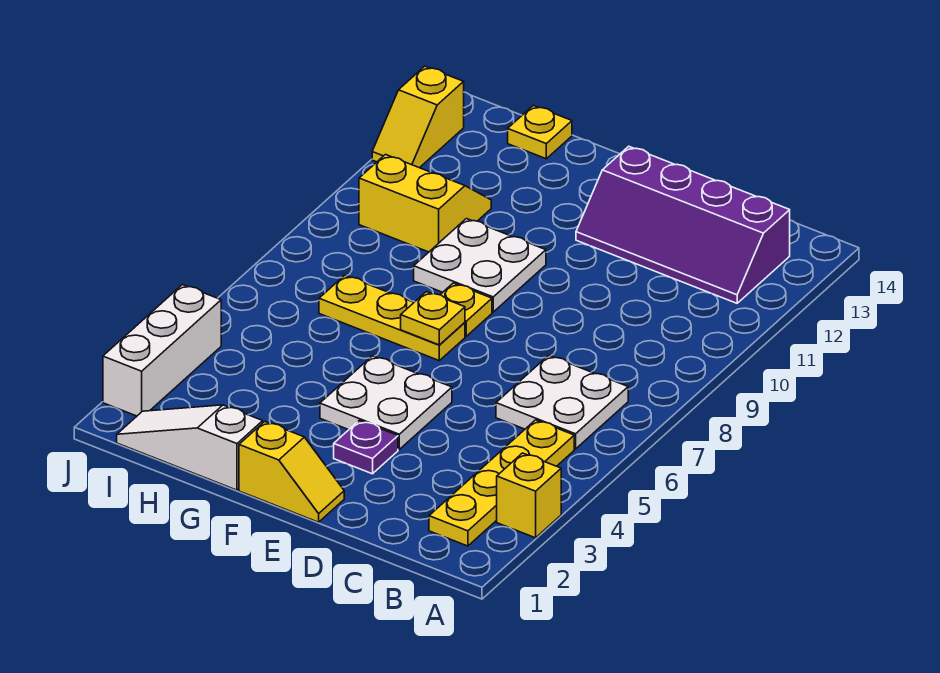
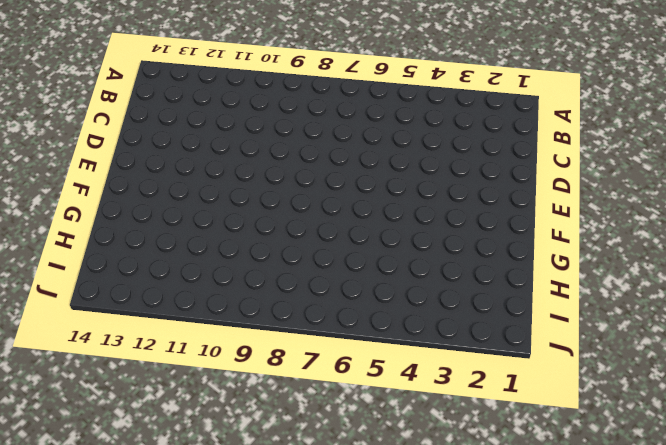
none -> yellow 1x1 brick [497,453,561,538]
none -> yellow 1x4 plate [429,420,574,546]
none -> white 2x2 plate [496,355,628,449]

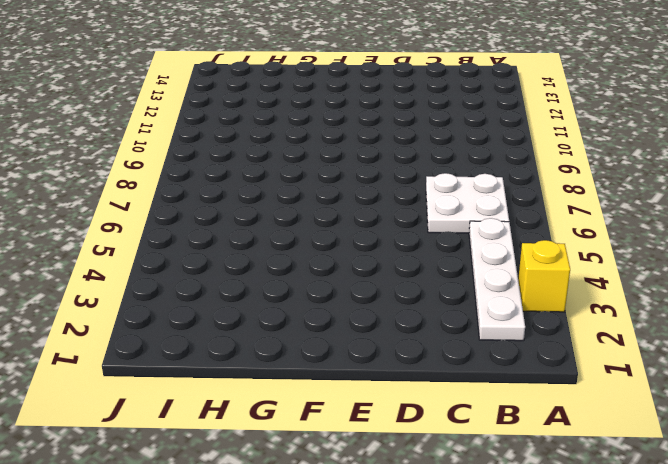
white 1x4 plate [469,218,525,341] -> yellow 1x4 plate [429,420,574,546]
none -> purple 2x4 slope [576,146,790,303]
none -> yellow 1x2 slope [239,422,344,522]
none -> purple 1x1 plate [334,420,398,474]

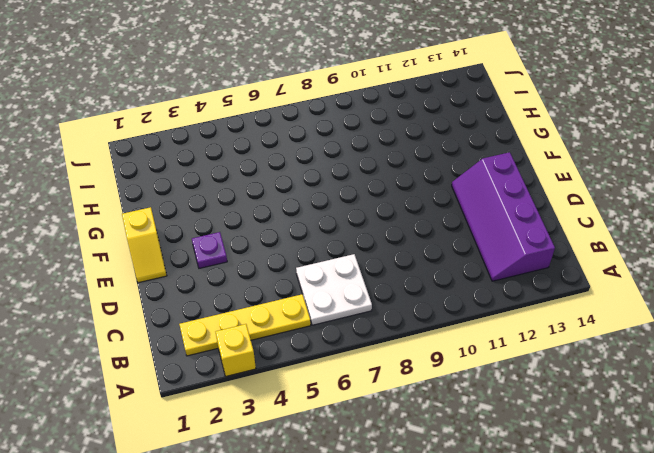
none -> white 2x2 plate [320,356,452,449]
none -> yellow 1x3 plate [319,275,465,360]
none -> yellow 1x1 plate [440,283,492,336]

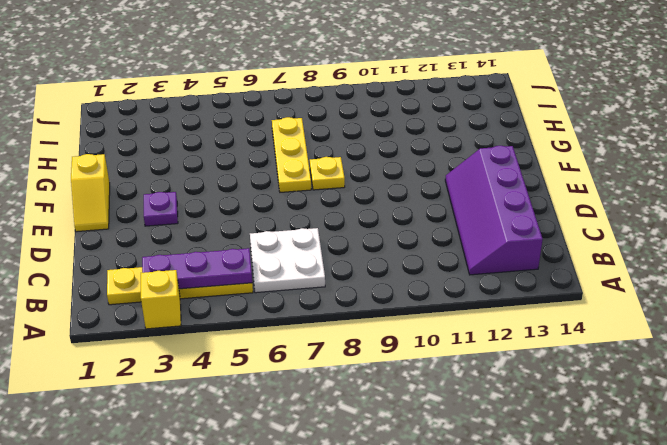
purple 1x3 plate [142,248,252,289] -> none
none -> white 2x2 plate [320,356,452,449]
none -> white 2x2 plate [414,219,546,312]
none -> white 1x3 slope [117,405,263,490]

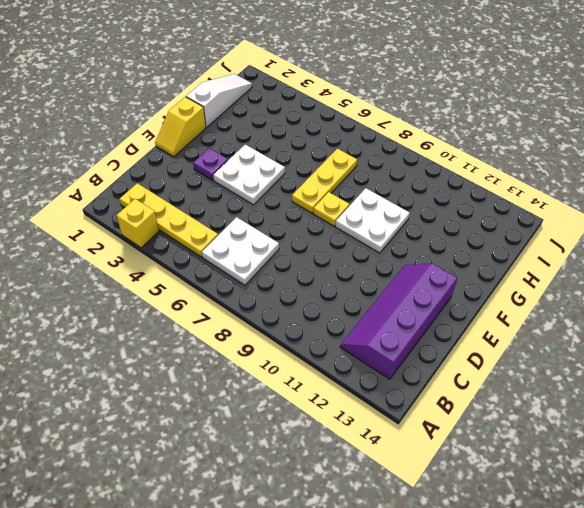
none -> yellow 2x2 slope [359,155,491,252]
none -> yellow 1x1 plate [508,105,572,159]
none -> white 1x3 brick [103,285,221,416]

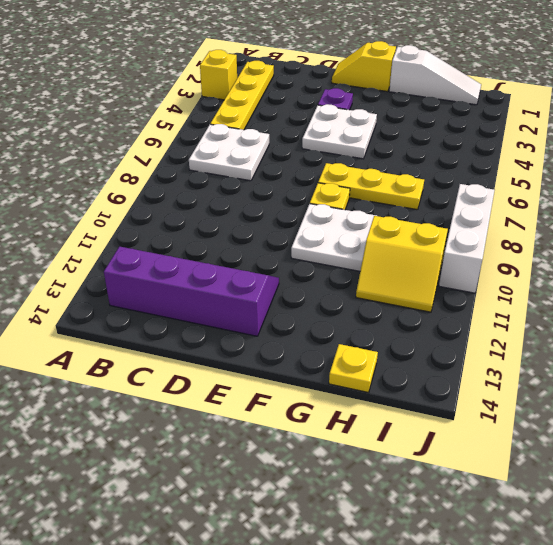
white 1x3 brick [439,184,495,293] -> white 1x3 brick moved to [103,285,221,416]
none -> yellow 1x2 slope [372,66,464,168]
none -> yellow 1x1 plate [401,292,465,345]

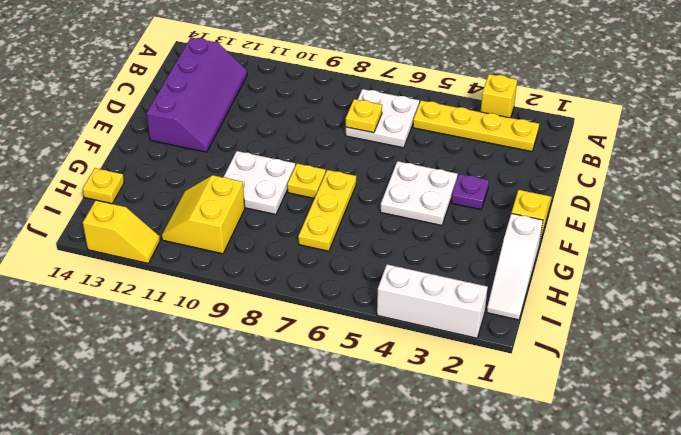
yellow 1x1 plate [346,99,382,133] -> yellow 1x1 plate moved to [401,292,465,345]

